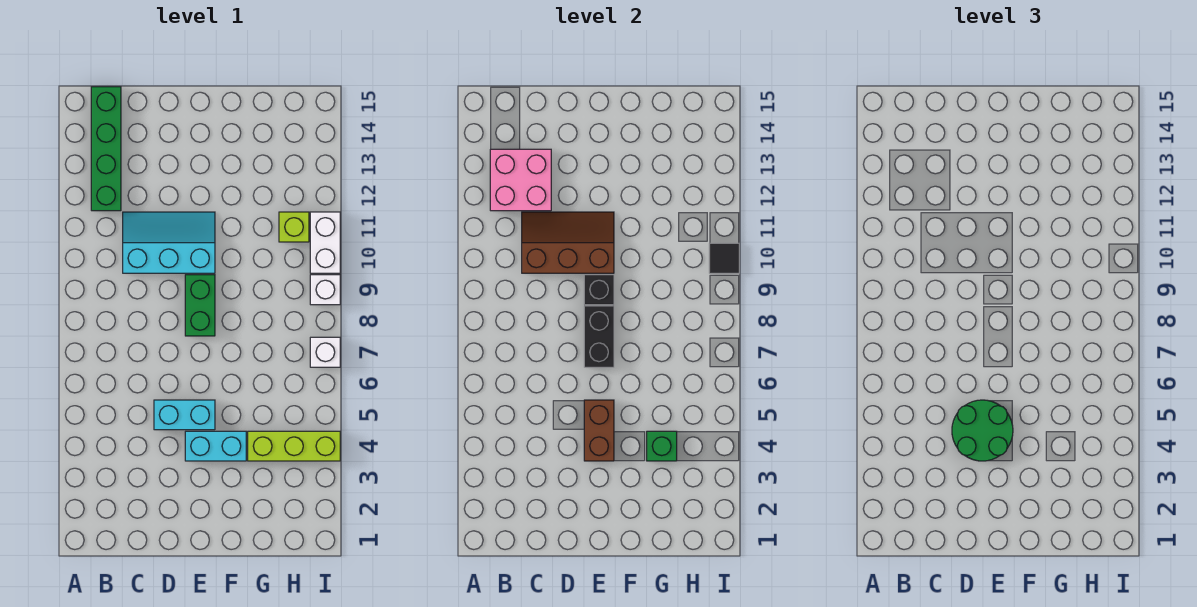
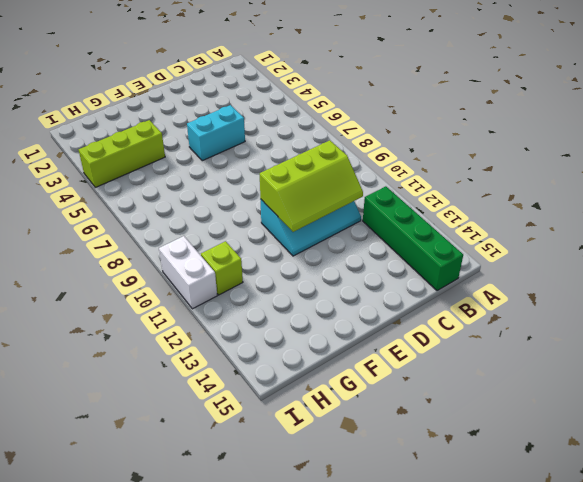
lime 2x3 slope [260,140,363,232] -> brown 2x3 slope [522,212,614,273]
none -> cyan 1x2 brick [185,431,246,461]
none -> green 1x2 brick [185,275,215,336]
none -> white 1x1 brick [310,337,340,367]

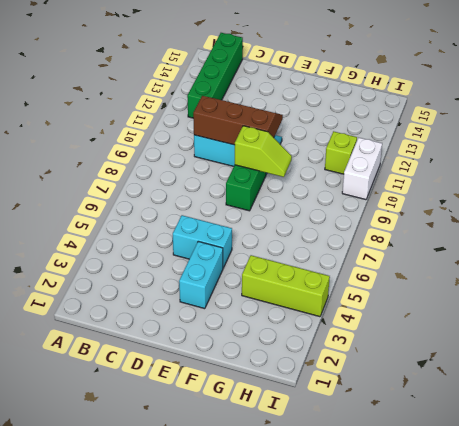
cyan 1x2 brick [179,241,223,309] -> cyan 1x2 brick turned to [185,431,246,461]
lime 1x2 slope [235,126,292,177] -> black 1x1 brick [584,275,614,305]
none -> white 1x1 brick [310,337,340,367]
none -> white 1x1 brick [310,275,340,305]
none -> pink 2x2 brick [490,149,551,211]

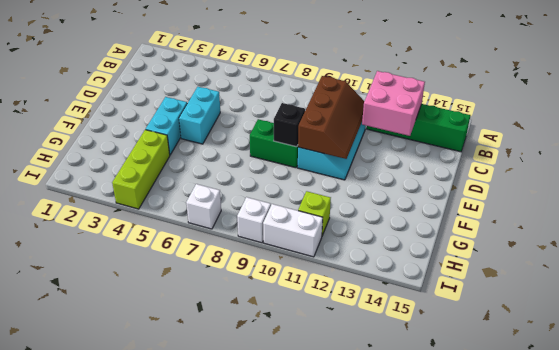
none -> brown 1x2 brick [584,400,614,461]
none -> black 1x2 brick [584,306,614,367]
none -> green 1x1 brick [647,431,677,461]

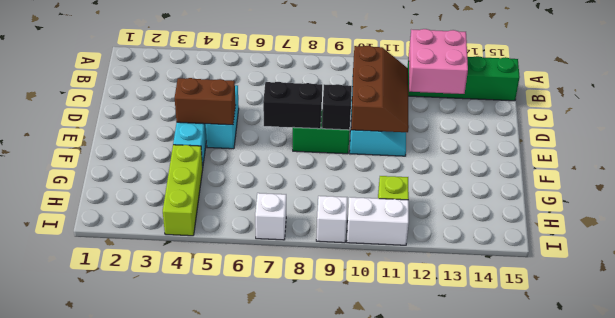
none -> green 1x1 brick [647,431,677,461]
none -> black 1x1 tile [709,243,739,273]
none -> green 2x2 round brick [952,400,1013,461]

